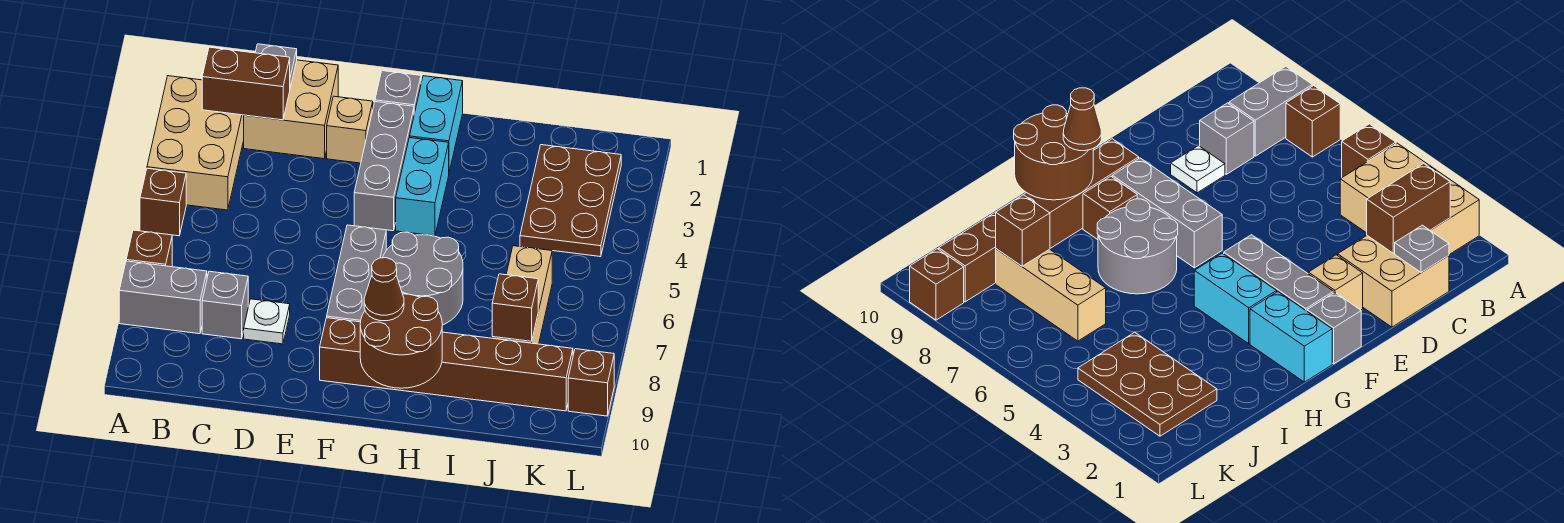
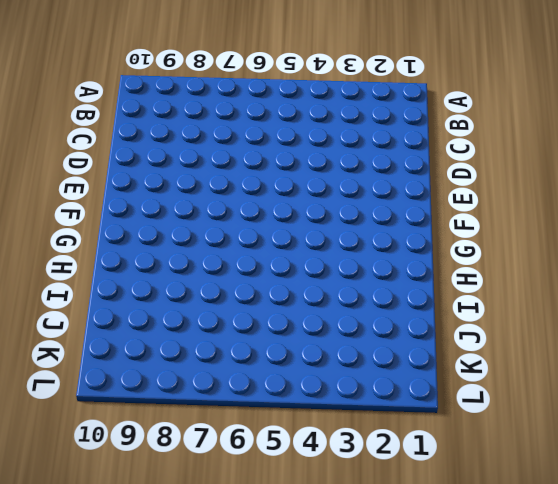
none -> tan 2x3 brick [147,76,244,210]
none -> brown 1x1 brick [140,168,186,236]
none -> brown 1x1 brick [126,230,172,267]

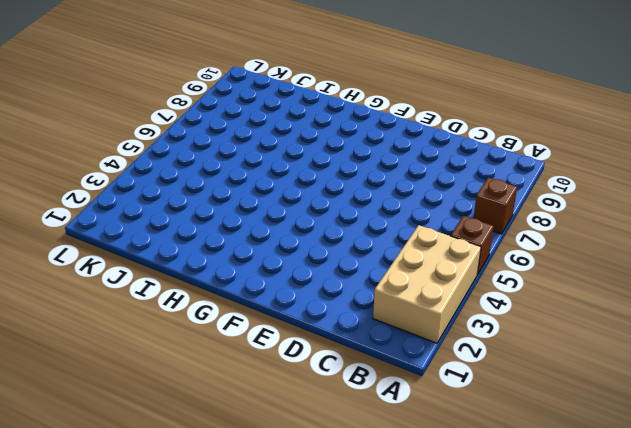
none -> grey 1x2 brick [119,261,207,334]
none -> tan 2x2 brick [244,60,338,159]
none -> grey 1x1 brick [202,271,248,339]

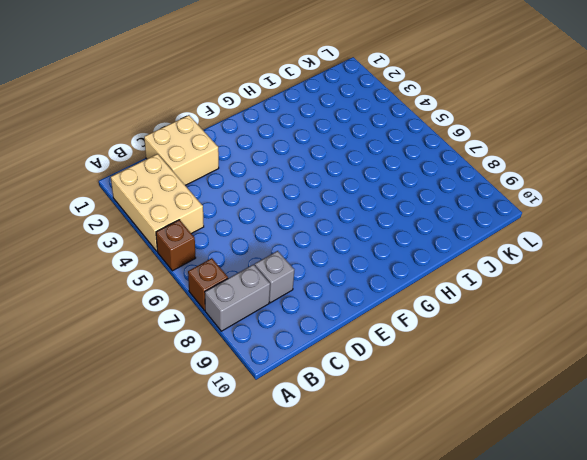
none -> white 1x1 plate [244,299,290,344]
none -> tan 1x1 brick [327,96,373,163]
none -> grey 1x1 brick [375,71,421,114]

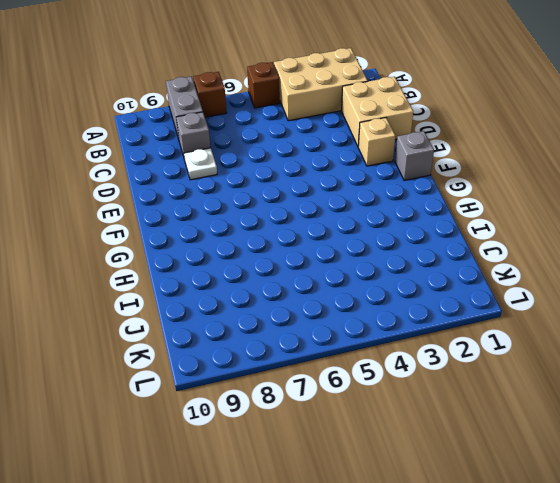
none -> grey 1x3 brick [354,102,414,231]
none -> grey 1x3 brick [327,225,386,322]
none -> brown 1x6 brick [320,318,573,411]

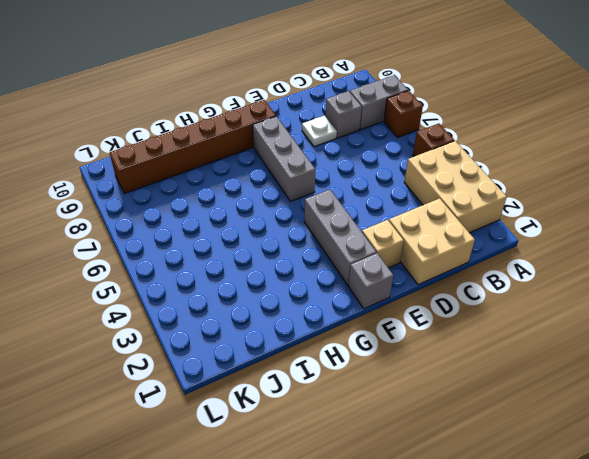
none -> cyan 1x2 brick [410,76,463,172]
none -> cyan 1x2 brick [396,138,449,236]
none -> grey 2x2 round brick [383,232,463,325]

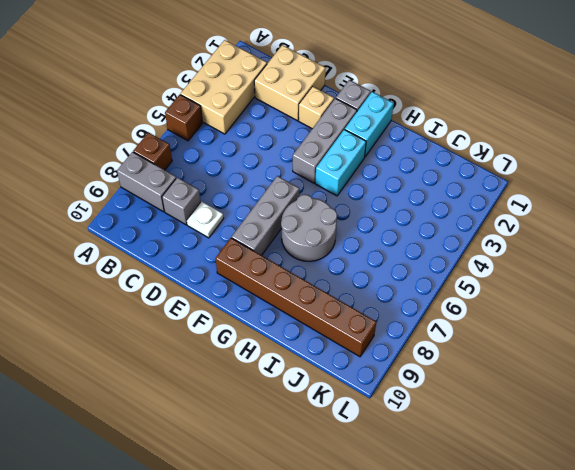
none -> brown 1x1 brick [1083,176,1137,240]
none -> brown 2x3 plate [520,145,621,257]
none -> tan 1x3 brick [492,246,552,344]

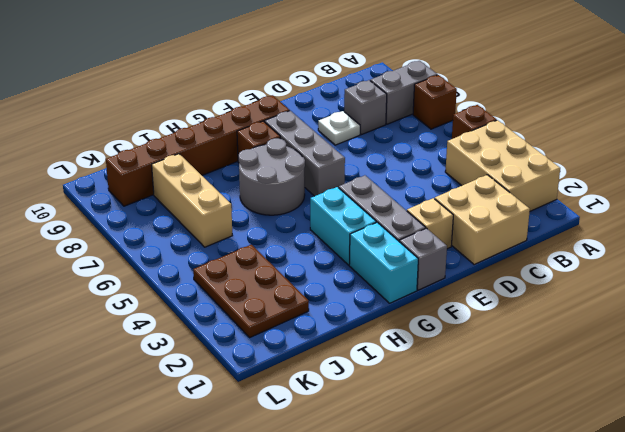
none -> brown 1x1 brick [568,349,614,416]
none -> brown 1x2 brick [202,47,290,120]
none -> grey 1x1 plate [255,44,297,88]

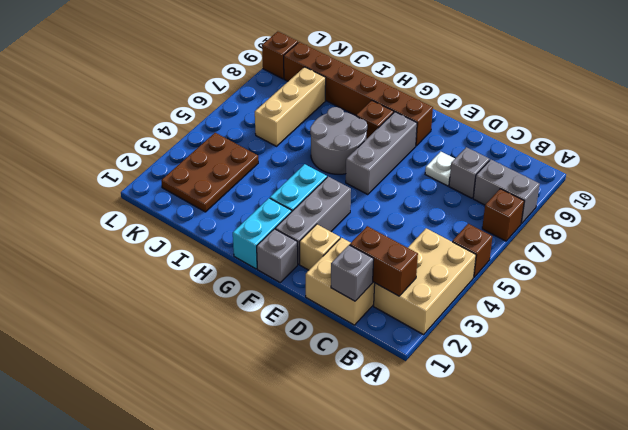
grey 1x1 brick [331,245,374,301] -> grey 1x1 plate [255,44,297,88]
none -> brown 2x2 round brick [360,294,442,388]
none -> brown 1x1 brick [492,274,538,341]
none -> brown 1x1 cone [364,258,404,321]

